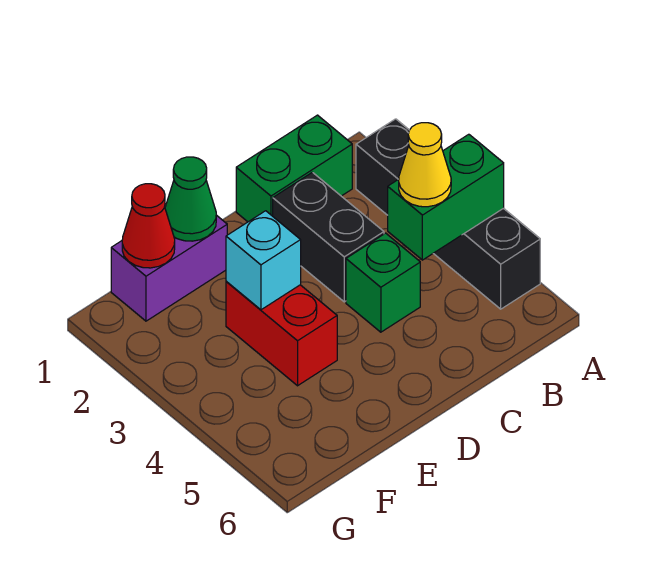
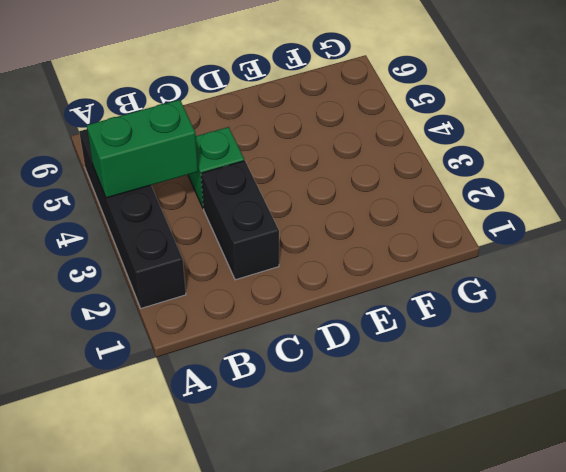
none -> green 1x2 brick [236,115,352,222]
none -> purple 1x2 brick [111,215,227,321]

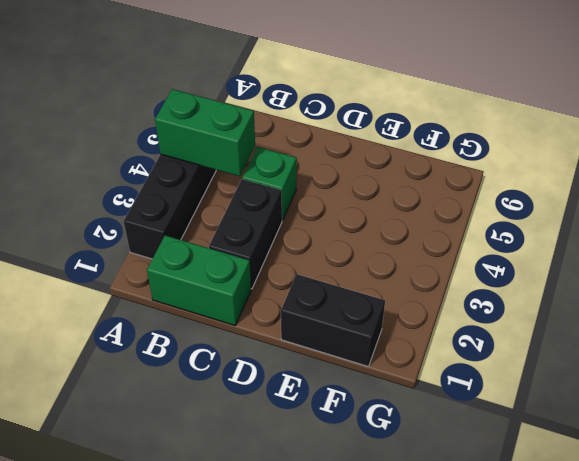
black 1x2 brick [281,274,385,366] -> purple 1x2 brick [111,215,227,321]
none -> red 1x2 brick [226,281,337,386]
none -> green 1x1 cone [165,157,216,241]

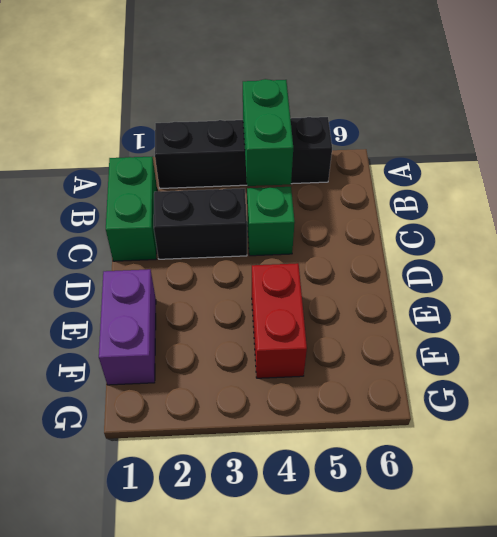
red 1x2 brick [252,263,307,378] -> red 1x2 brick turned to [226,281,337,386]
none -> green 1x1 cone [165,157,216,241]
none -> cyan 1x1 brick [226,211,301,310]

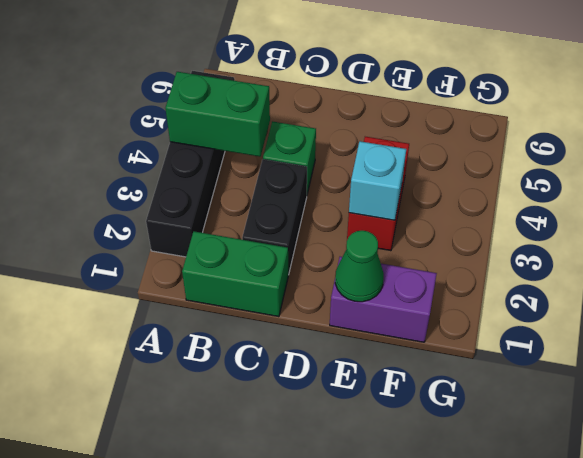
none -> red 1x1 cone [122,184,175,268]
none -> yellow 1x1 cone [399,123,451,207]

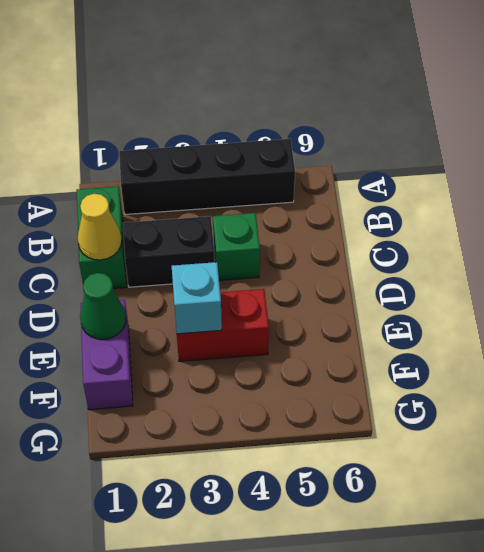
yellow 1x1 cone [78,194,122,260] -> yellow 1x1 cone moved to [399,123,451,207]
none -> green 1x2 brick [388,134,504,260]
none -> red 1x1 cone [122,184,175,268]

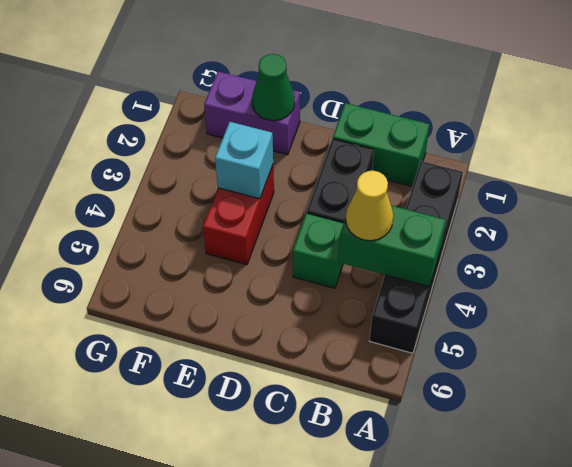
none -> red 1x1 cone [122,184,175,268]

